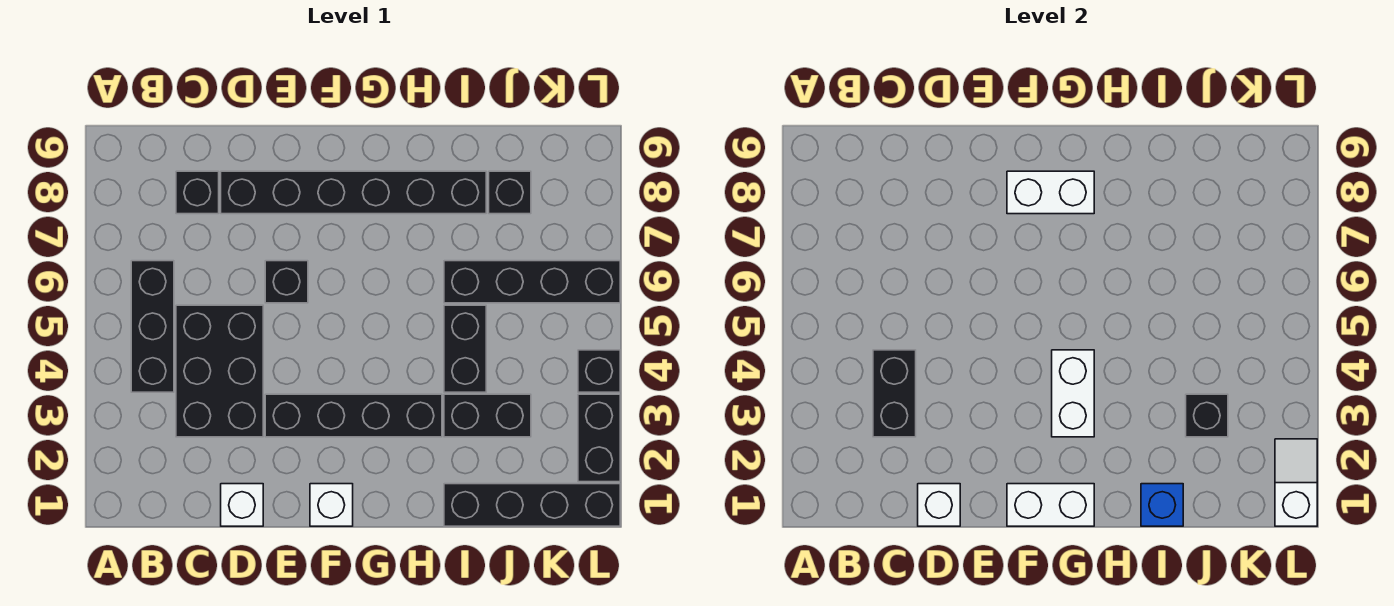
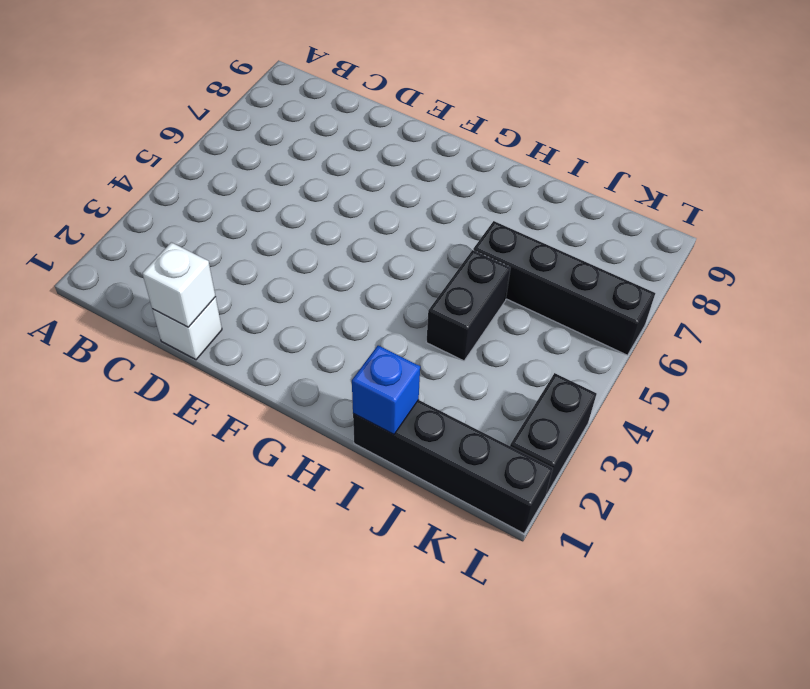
none -> black 1x3 brick [131,261,174,392]
none -> black 2x3 brick [176,305,263,437]
none -> black 1x1 brick [176,171,219,214]

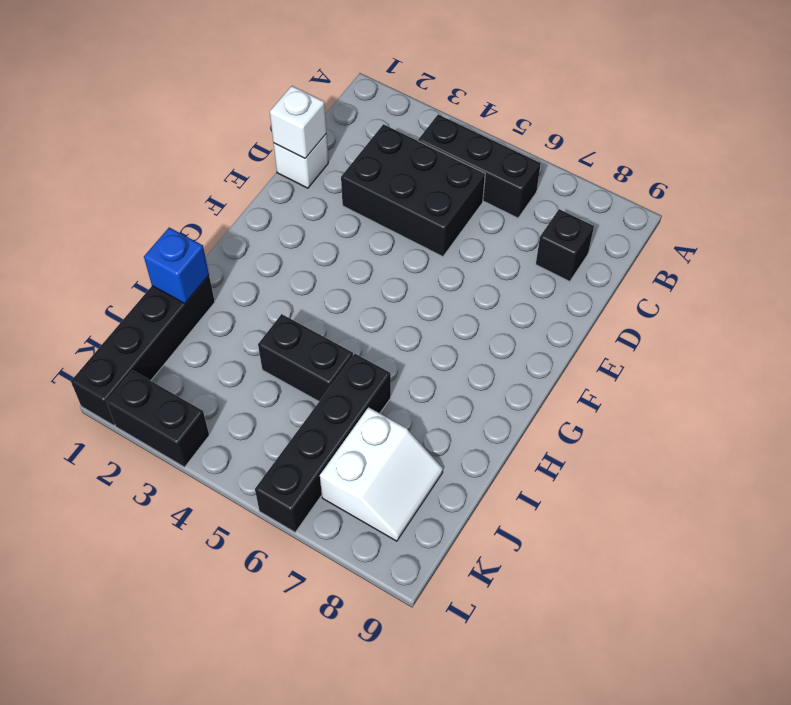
white 2x2 slope [320,407,443,541] -> black 1x1 brick [489,171,531,214]
none -> black 1x6 brick [221,171,486,214]
none -> black 1x4 brick [265,394,442,437]
none -> black 1x1 brick [265,261,308,303]

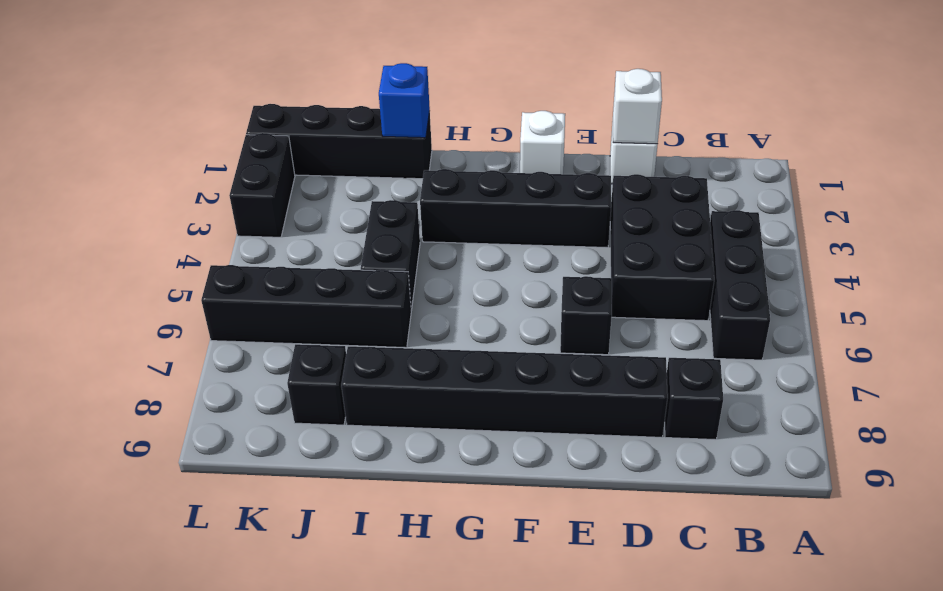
none -> black 1x2 brick [444,394,531,437]
none -> black 1x1 brick [578,350,620,392]
none -> black 1x2 brick [873,350,916,437]

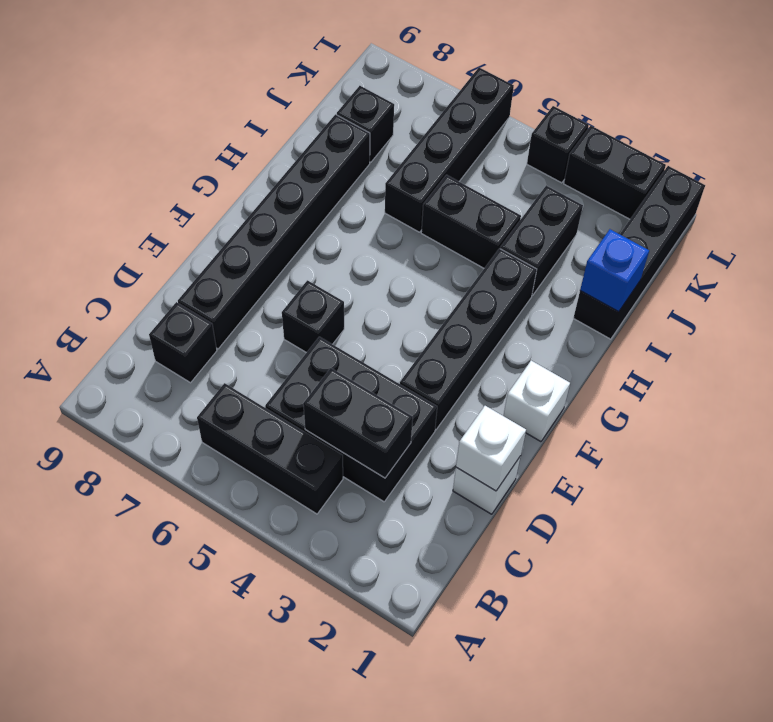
none -> white 1x2 brick [1007,484,1094,526]
none -> white 1x2 brick [1007,171,1094,214]
none -> white 1x2 brick [1052,350,1094,437]

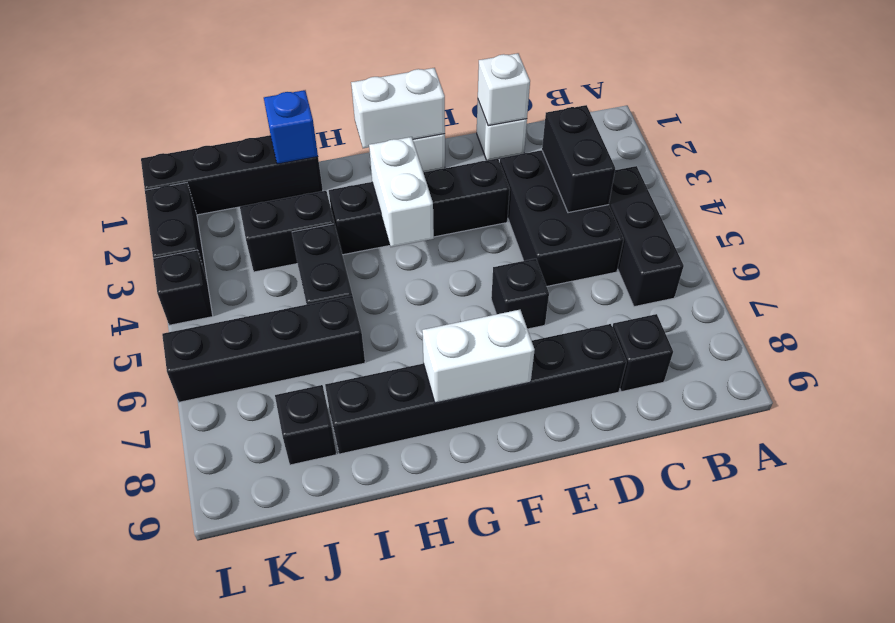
none -> black 1x1 brick [1186,394,1228,437]
none -> white 1x2 slope [1275,439,1317,526]

